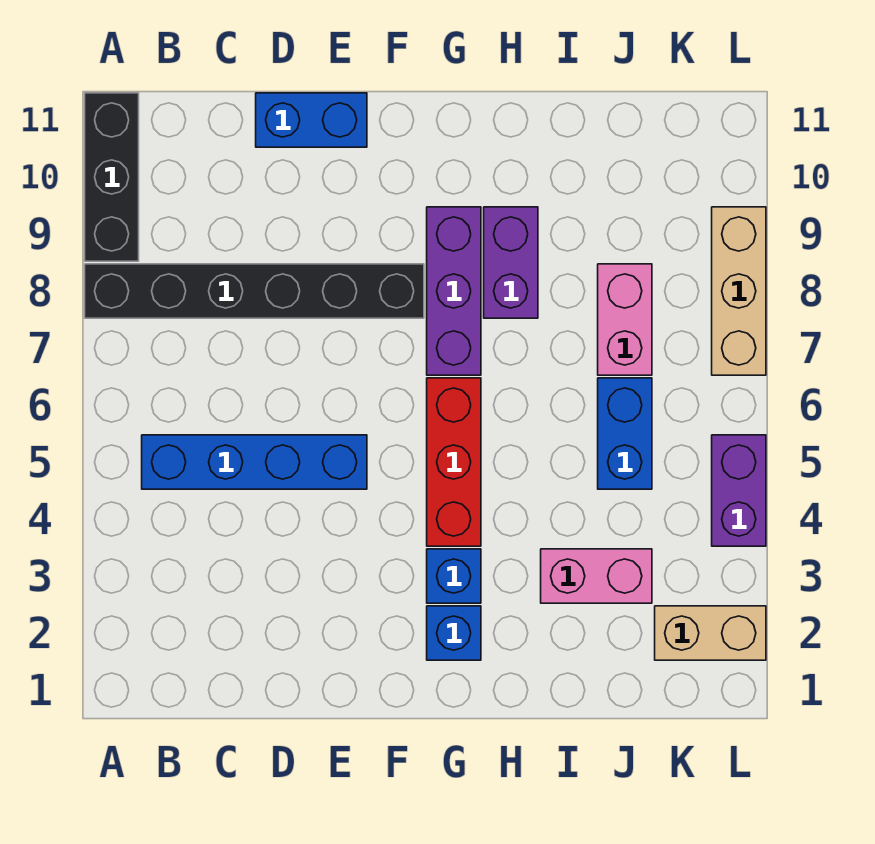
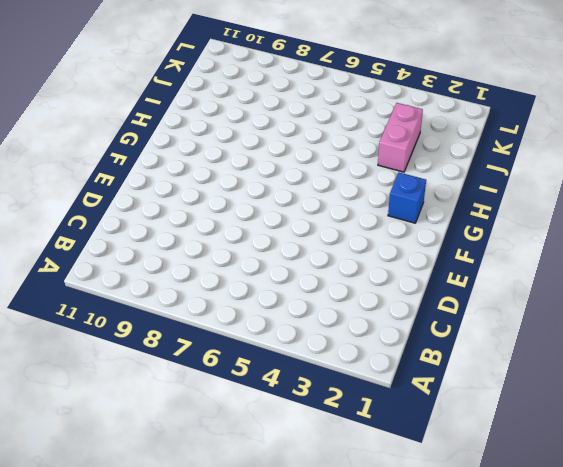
none -> black 1x6 brick [85,264,424,318]
none -> black 1x3 brick [85,93,139,261]
none -> blue 1x4 brick [142,435,367,489]

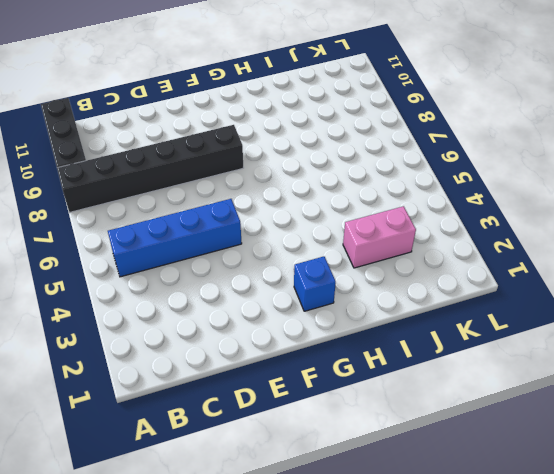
none -> blue 1x2 brick [256,93,367,147]
none -> blue 1x1 brick [427,549,481,603]
none -> red 1x3 brick [427,378,481,546]

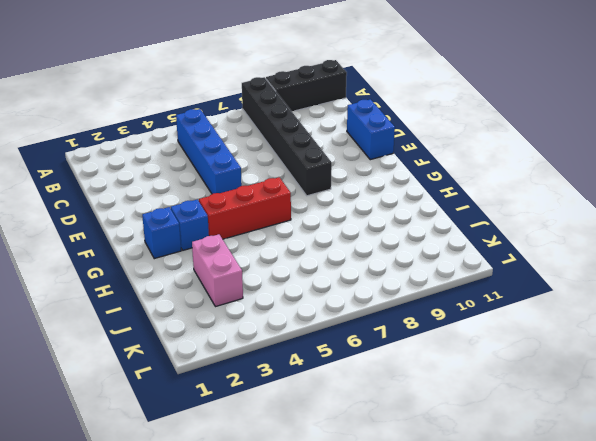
none -> purple 1x3 brick [427,207,481,375]
none -> purple 1x2 brick [484,207,538,318]
none -> blue 1x2 brick [598,378,652,489]

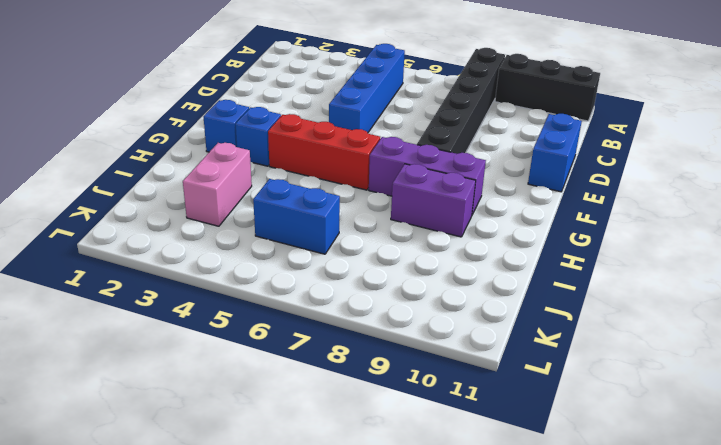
none -> pink 1x2 brick [598,264,652,375]
none -> tan 1x2 brick [655,606,766,660]
none -> purple 1x2 brick [712,435,766,546]

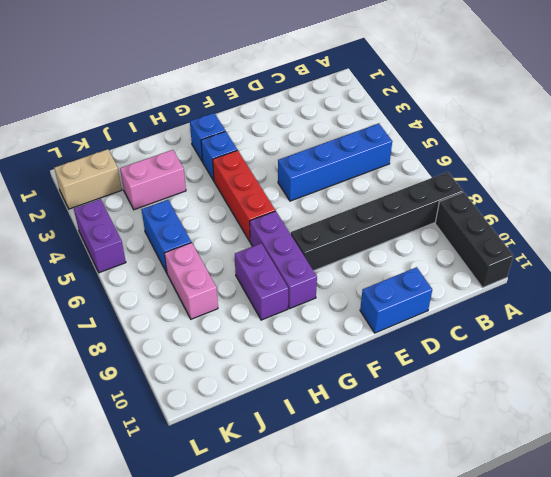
none -> tan 1x3 brick [712,207,766,375]

